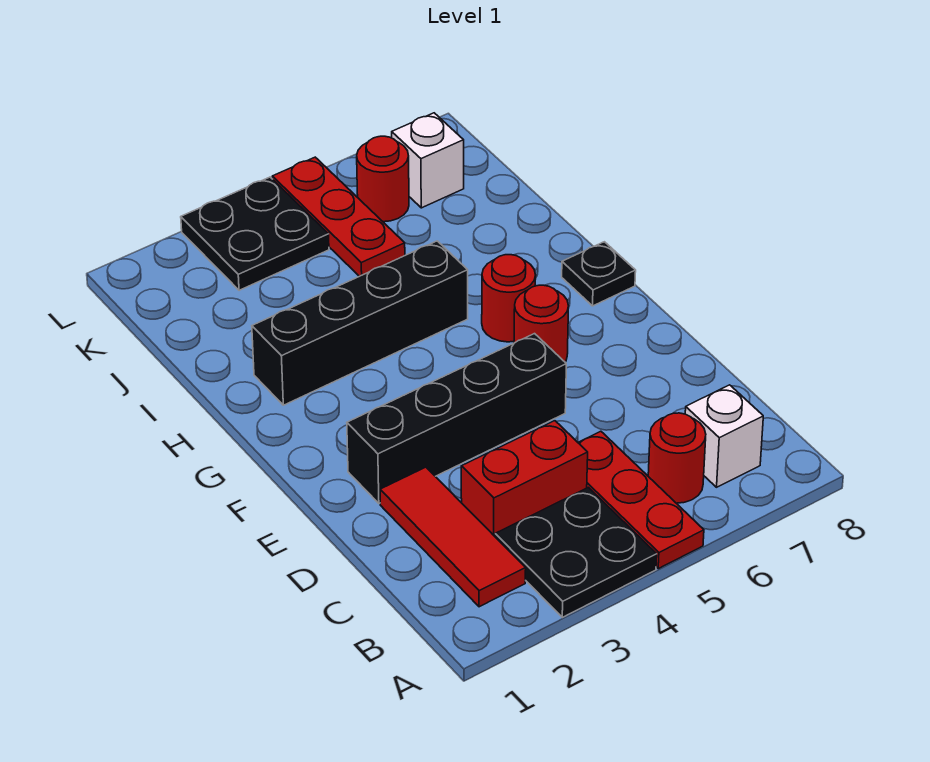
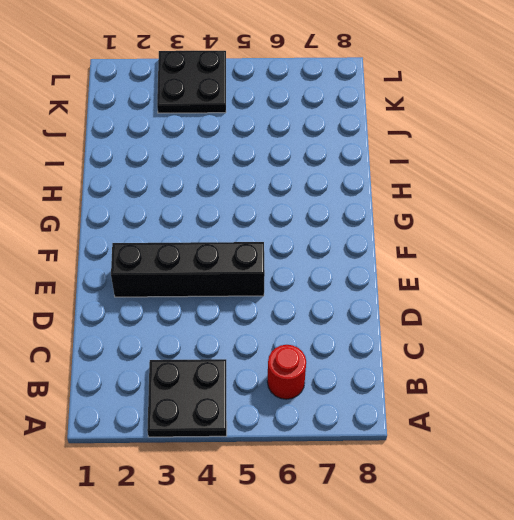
none -> red 1x3 plate [578,431,704,569]
none -> red 1x3 tile [380,467,526,607]
none -> white 1x1 brick [685,385,763,487]

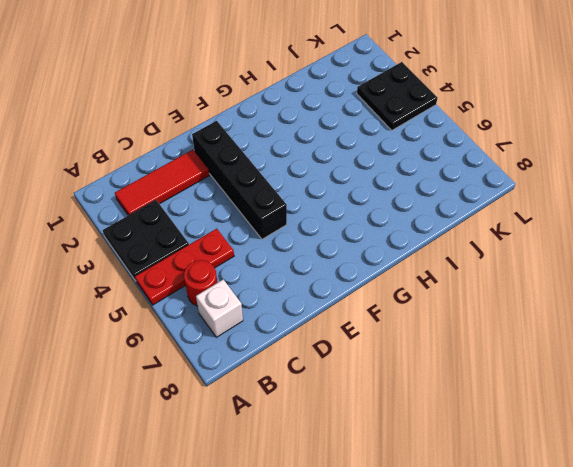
none -> red 1x2 brick [461,421,588,536]
none -> red 1x1 round brick [514,285,569,362]
none -> red 1x1 round brick [482,255,536,342]

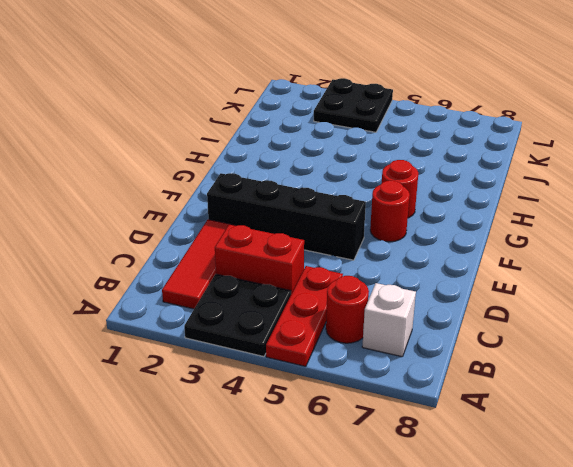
none -> black 1x1 plate [562,242,636,306]
none -> black 1x4 brick [252,241,468,405]
none -> red 1x3 plate [272,157,405,276]

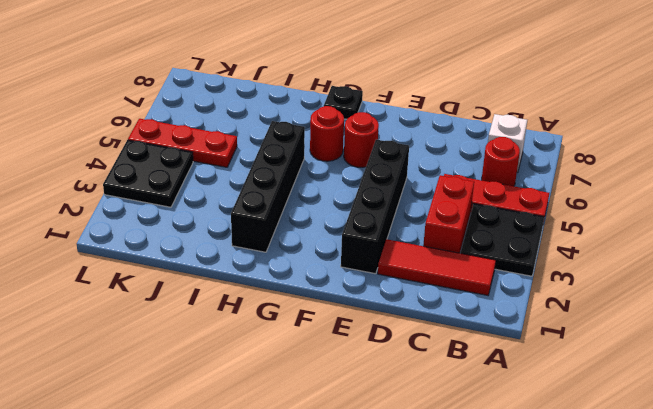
none -> red 1x1 round brick [357,136,409,222]
none -> white 1x1 brick [392,113,464,208]

